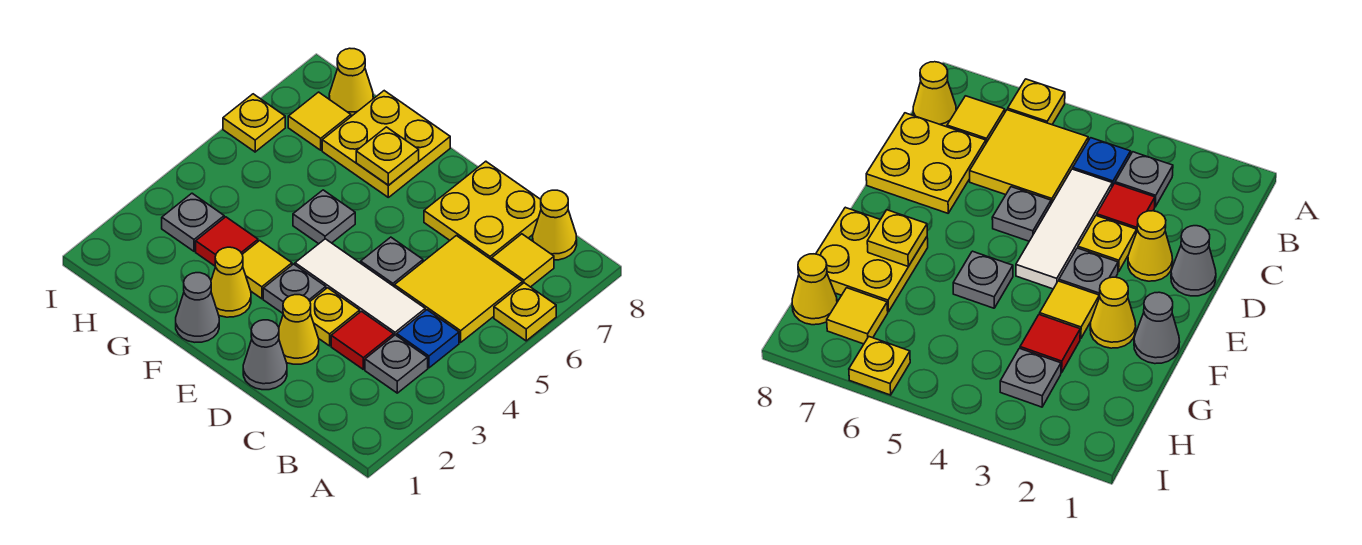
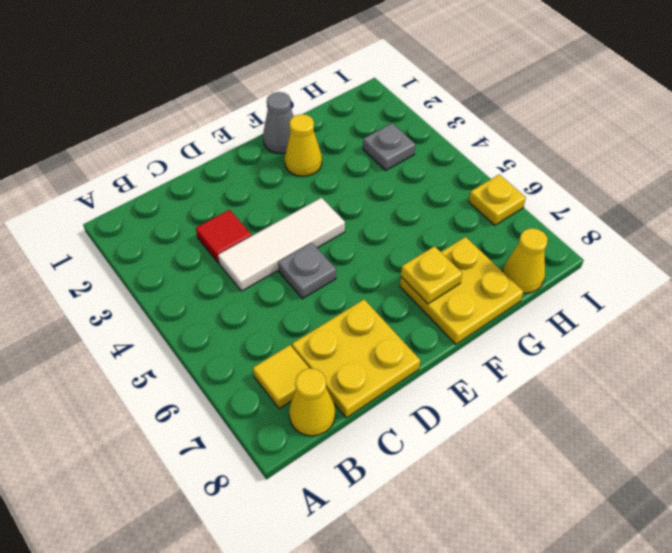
none -> yellow 1x1 plate [494,283,556,341]
none -> grey 1x1 plate [365,335,428,393]
none -> blue 1x1 plate [397,310,459,368]

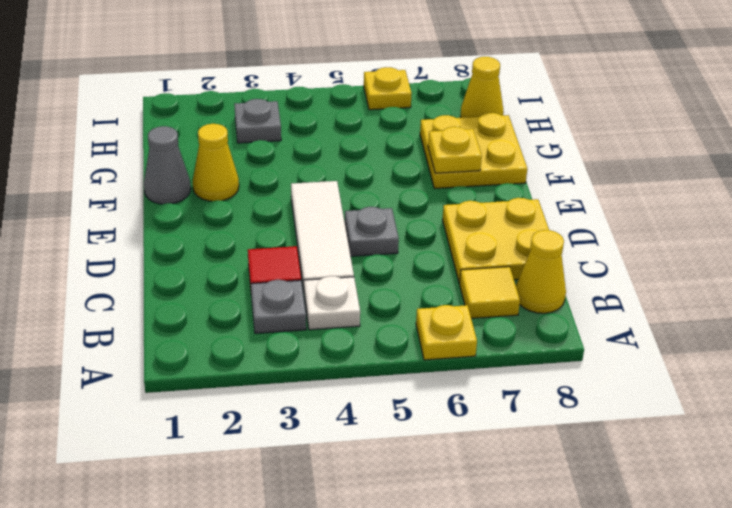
white 1x1 plate [304,276,360,330] -> blue 1x1 plate [397,310,459,368]
none -> yellow 2x2 tile [395,236,522,342]
none -> grey 1x1 cone [243,320,287,390]
none -> yellow 1x1 cone [279,295,319,364]

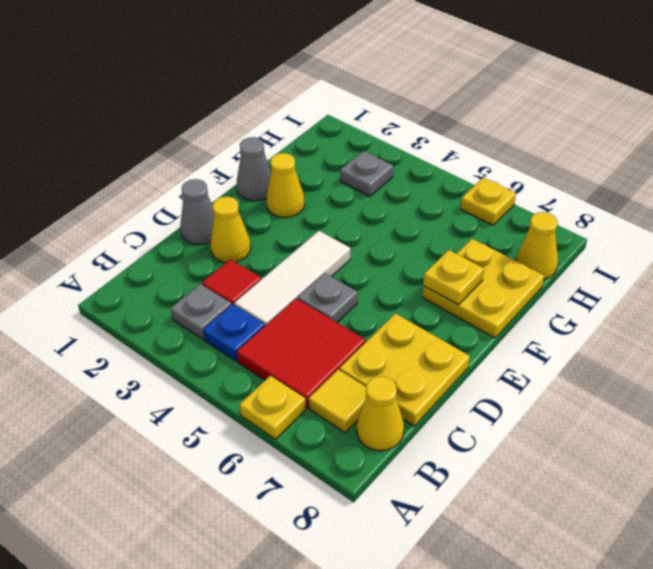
red 2x2 tile [237,298,366,408] -> yellow 2x2 tile [395,236,522,342]
none -> yellow 1x1 plate [310,288,360,346]
none -> grey 1x1 plate [263,264,326,313]
none -> yellow 1x1 tile [242,241,292,299]

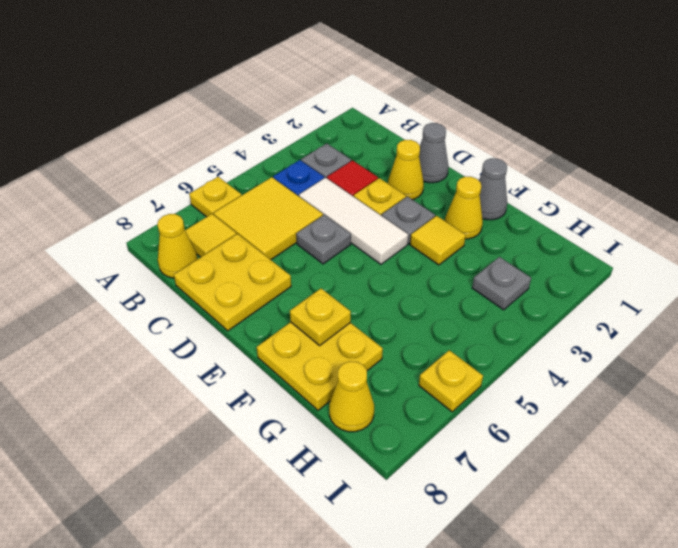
none -> grey 1x1 plate [293,190,355,244]
none -> red 1x1 tile [196,217,258,267]
none -> yellow 1x1 tile [288,92,351,150]

